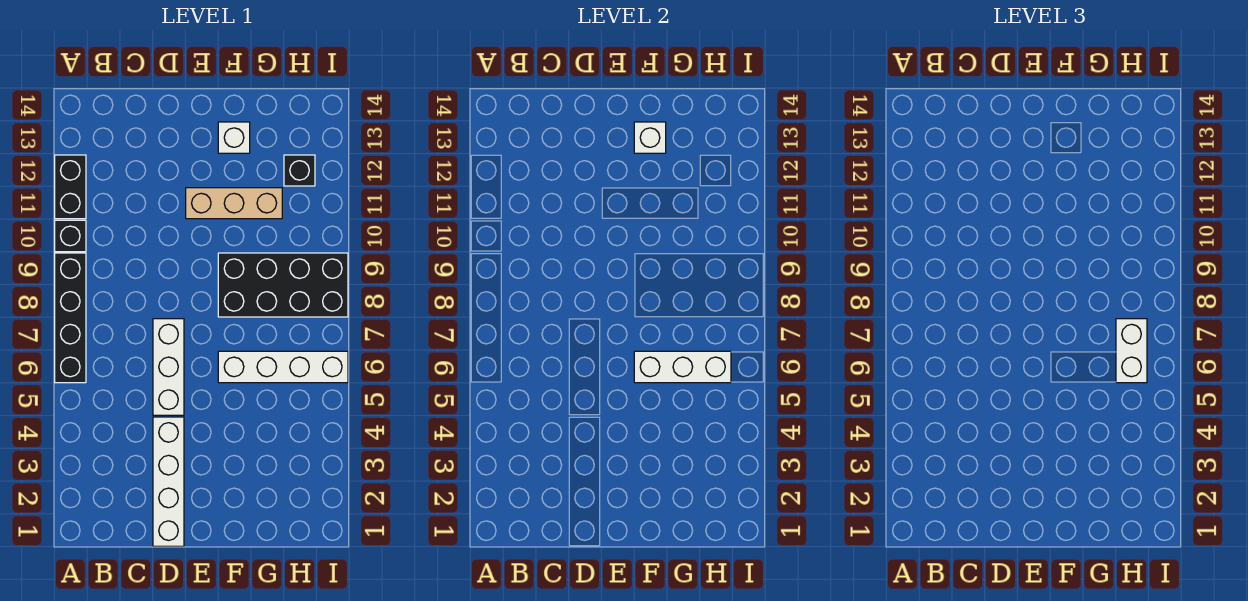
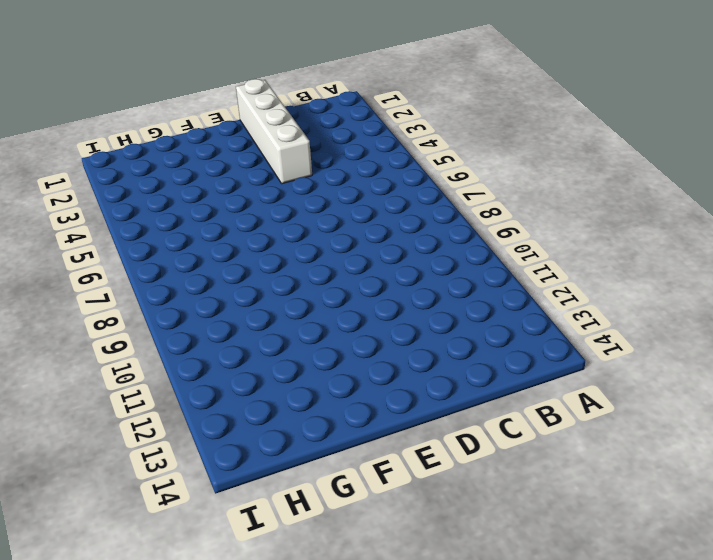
none -> black 1x4 brick [55,253,86,383]
none -> black 1x1 brick [55,220,86,252]
none -> black 1x2 brick [55,155,86,219]

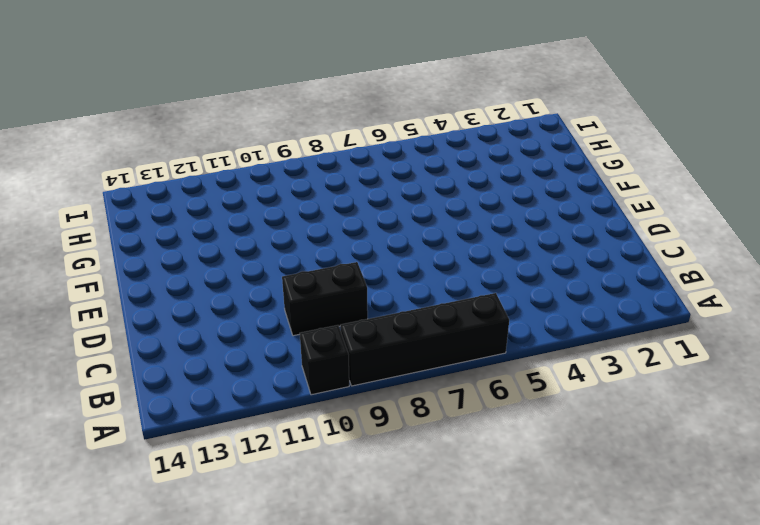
black 1x2 brick [282,262,368,336] -> black 1x2 brick moved to [55,155,86,219]
none -> white 1x4 brick [153,417,184,546]
none -> white 1x3 brick [153,319,184,415]
none -> tan 1x3 brick [186,188,282,219]

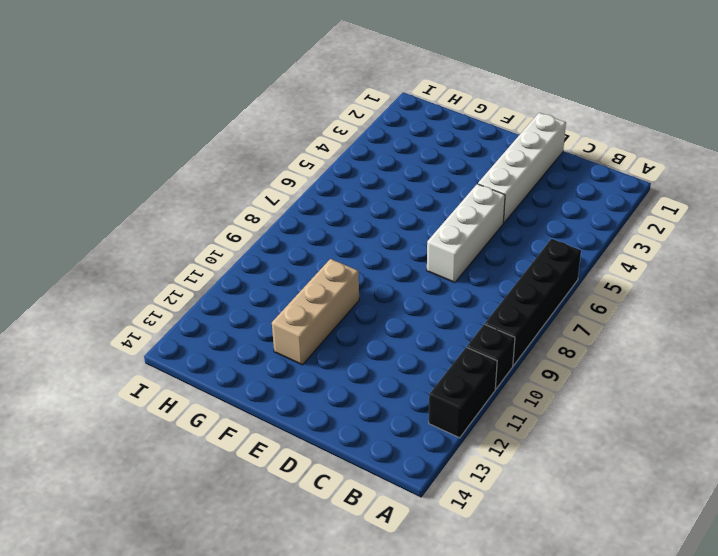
tan 1x3 brick [272,259,359,365] -> tan 1x3 brick turned to [186,188,282,219]
none -> white 1x4 brick [218,351,348,383]
none -> black 2x4 brick [218,253,348,317]
none -> white 1x1 brick [218,122,250,153]

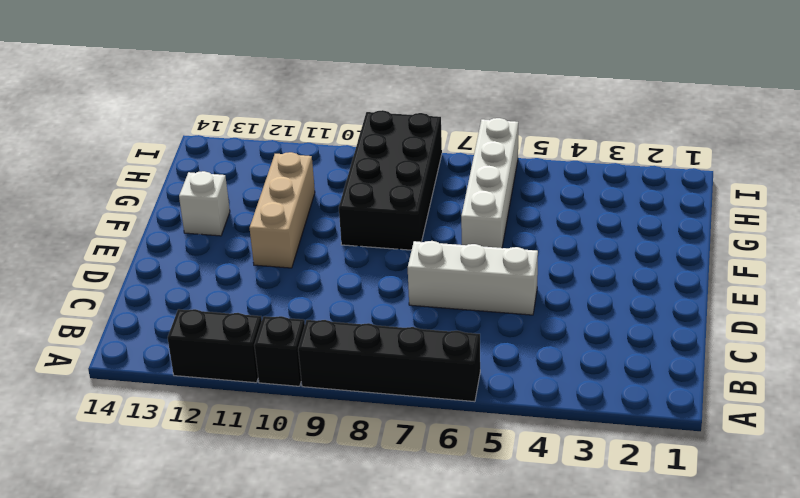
none -> white 1x4 brick [153,417,184,546]
none -> black 1x1 brick [284,155,315,186]
none -> white 1x3 brick [634,351,731,383]

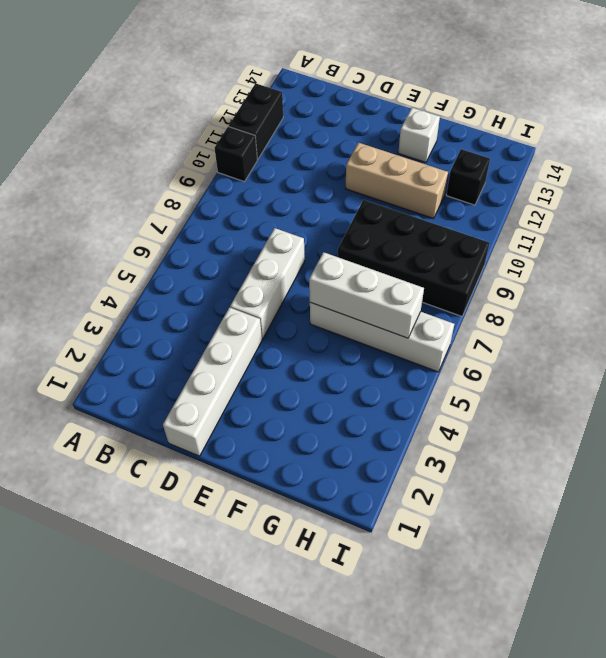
none -> black 1x4 brick [55,253,86,383]
none -> white 1x1 brick [634,122,666,153]
none -> white 1x2 brick [1116,319,1147,383]

